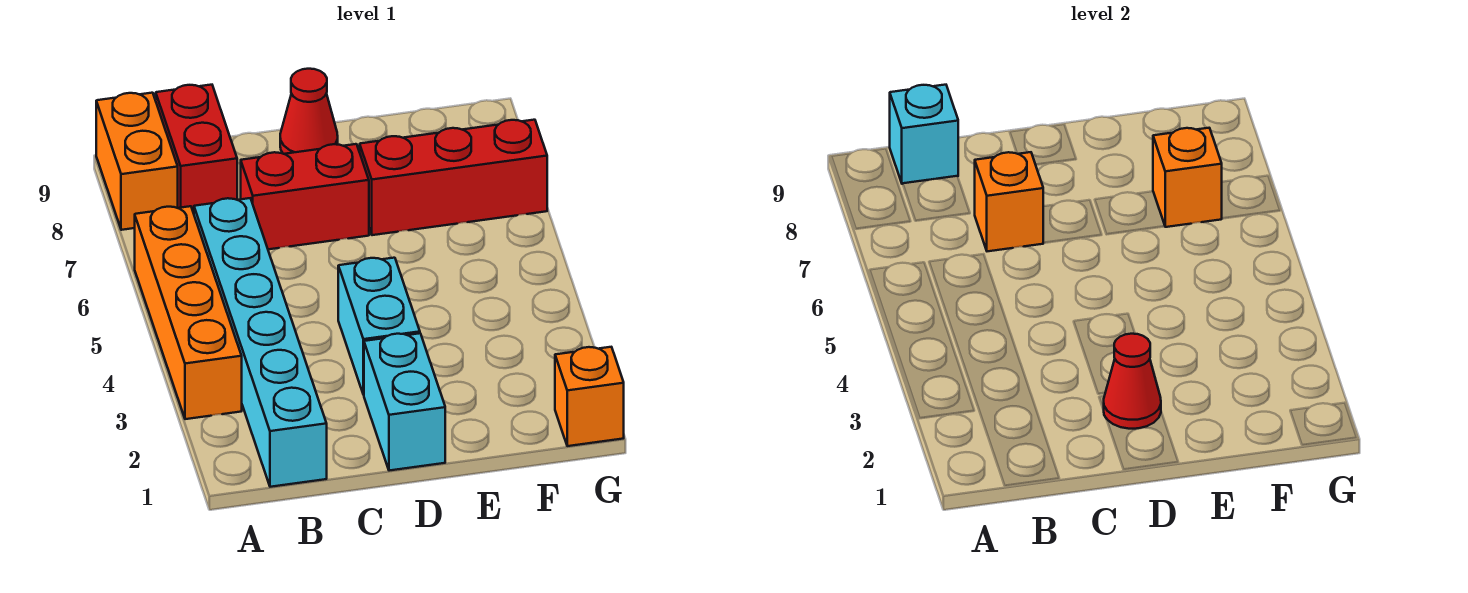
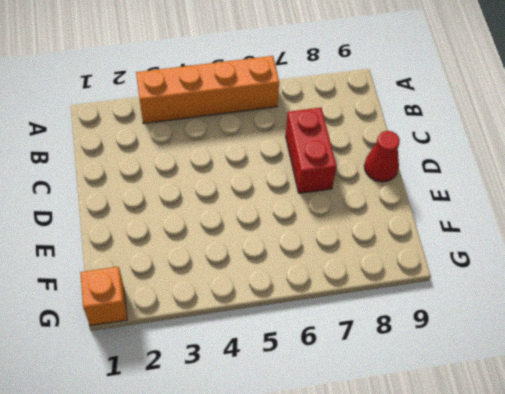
none -> orange 1x2 brick [96,93,178,230]
none -> cyan 1x6 brick [194,198,327,487]
none -> red 1x2 brick [156,85,237,213]

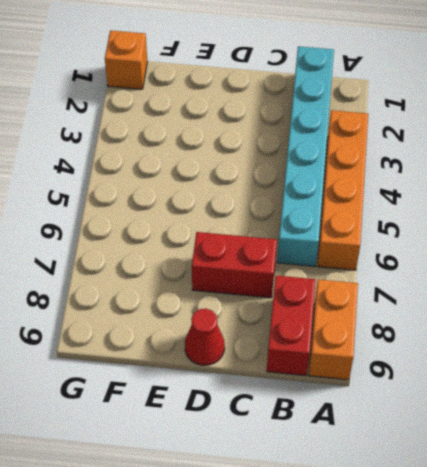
none -> cyan 1x2 brick [364,333,445,471]
none -> cyan 1x2 brick [338,258,420,395]
none -> red 1x3 brick [360,120,547,235]

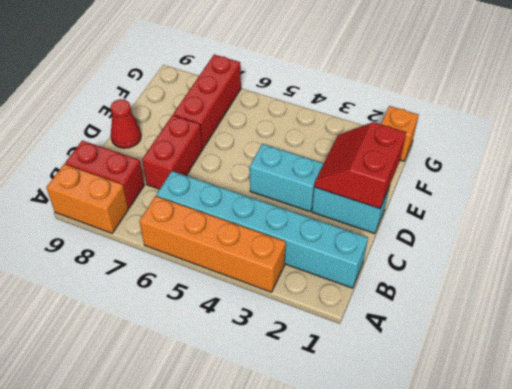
red 2x2 slope [314,122,406,209] -> red 1x1 cone [1103,334,1161,429]
none -> cyan 1x1 brick [890,85,958,184]
none -> orange 1x1 brick [975,152,1043,251]
none -> orange 1x1 brick [1153,128,1222,227]

